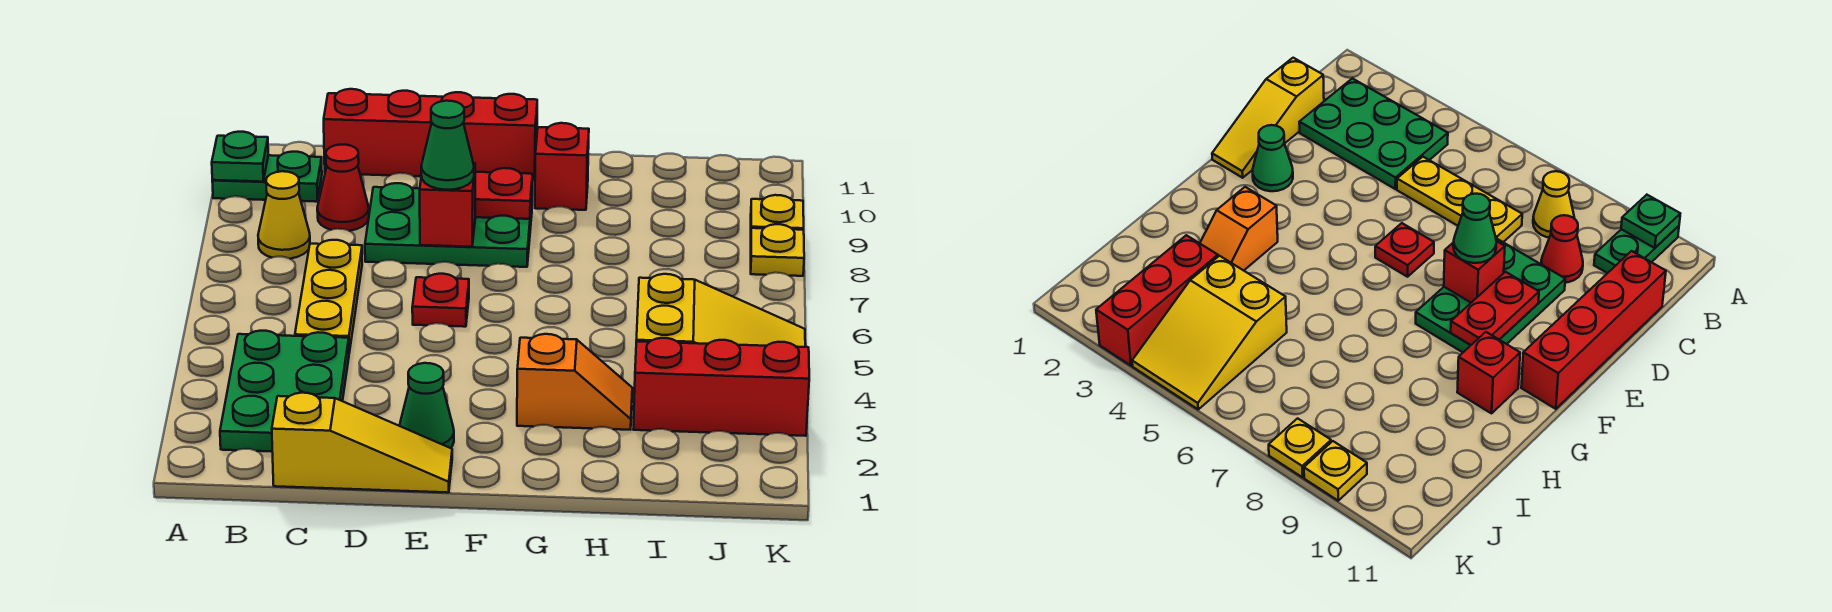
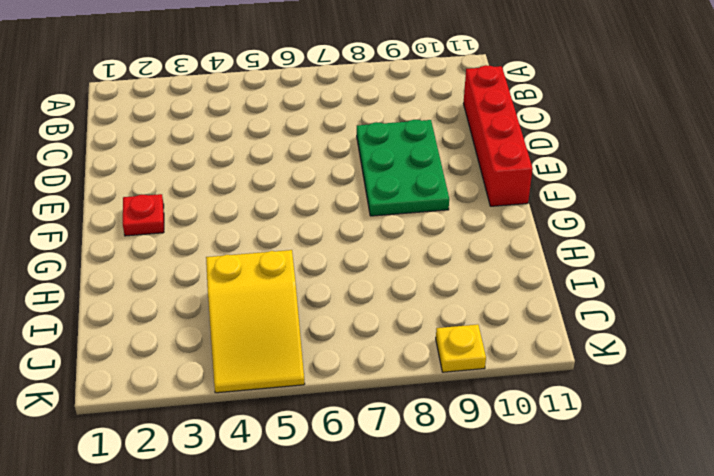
red 1x1 plate [123,194,164,236] -> red 1x1 plate moved to [412,274,469,327]
none -> green 1x2 plate [212,152,322,202]
none -> green 2x3 plate [220,331,349,452]
none -> yellow 1x1 cone [258,171,310,259]

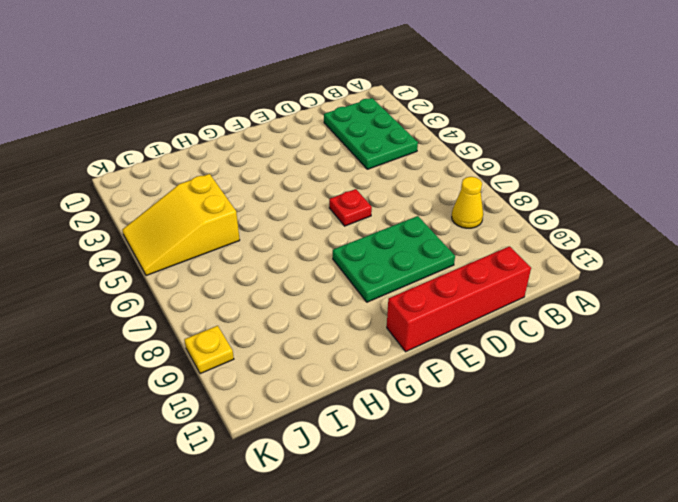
none -> green 1x2 plate [212,152,322,202]
none -> yellow 1x3 slope [272,393,452,493]
none -> yellow 1x3 plate [295,240,362,353]

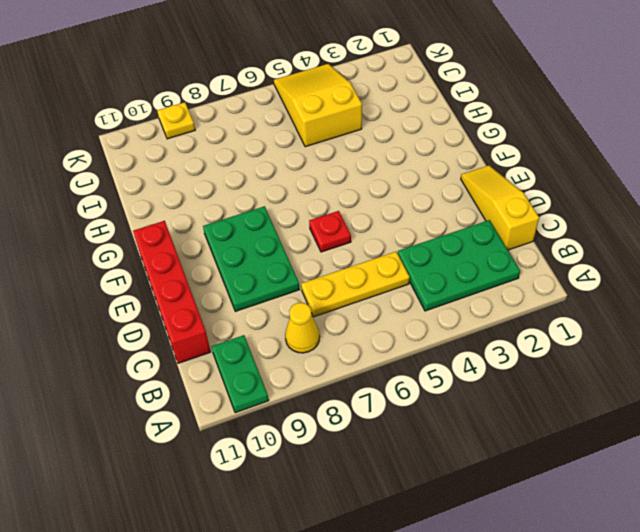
none -> red 1x1 cone [317,145,369,231]
none -> green 1x1 cone [400,363,454,448]
none -> orange 1x2 slope [517,334,632,430]

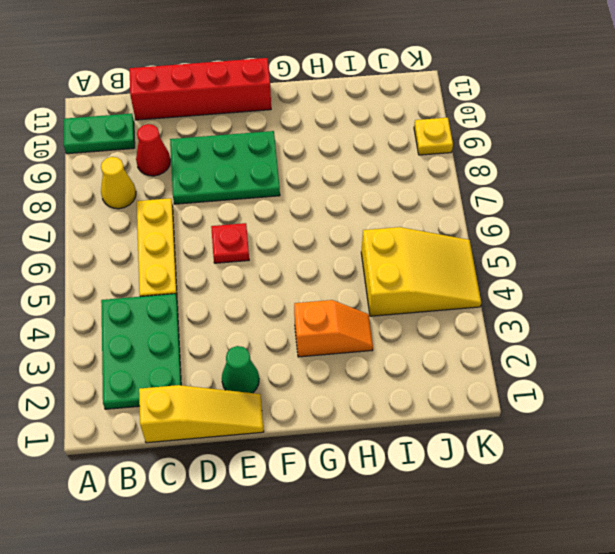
none -> red 1x1 brick [535,123,589,210]
none -> red 1x3 brick [633,338,809,436]
none -> yellow 1x1 plate [751,224,804,276]

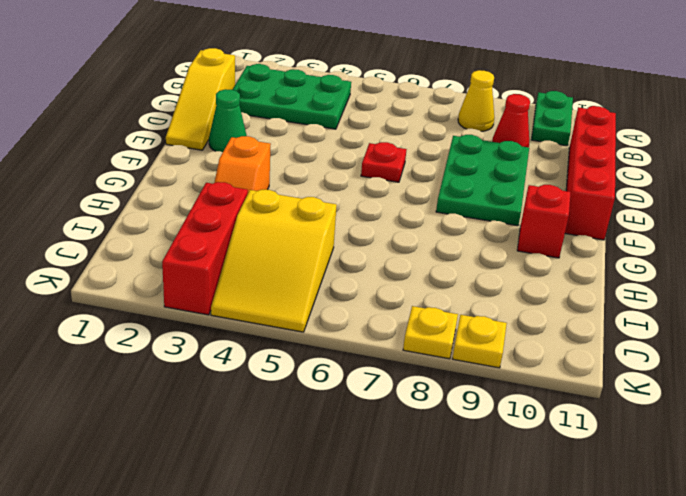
none -> yellow 1x3 plate [295,240,362,353]
none -> green 1x1 plate [212,132,268,182]
none -> red 1x1 brick [420,163,475,247]

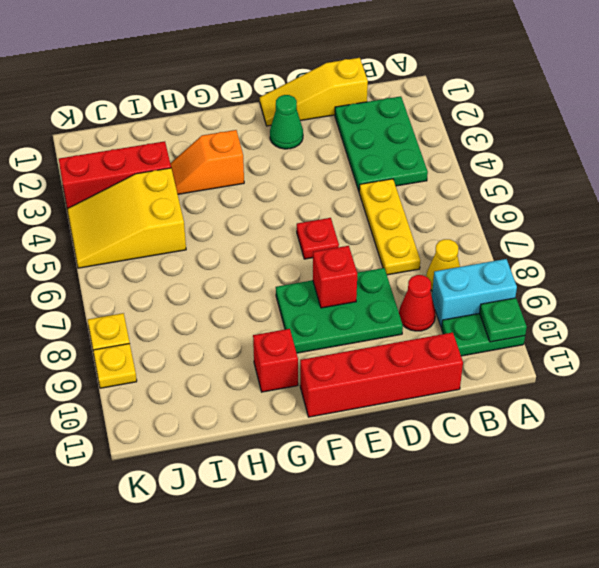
cyan 1x2 brick [432,259,517,327] -> none
none -> red 1x2 plate [475,168,533,219]
none -> green 1x1 cone [421,101,474,190]

